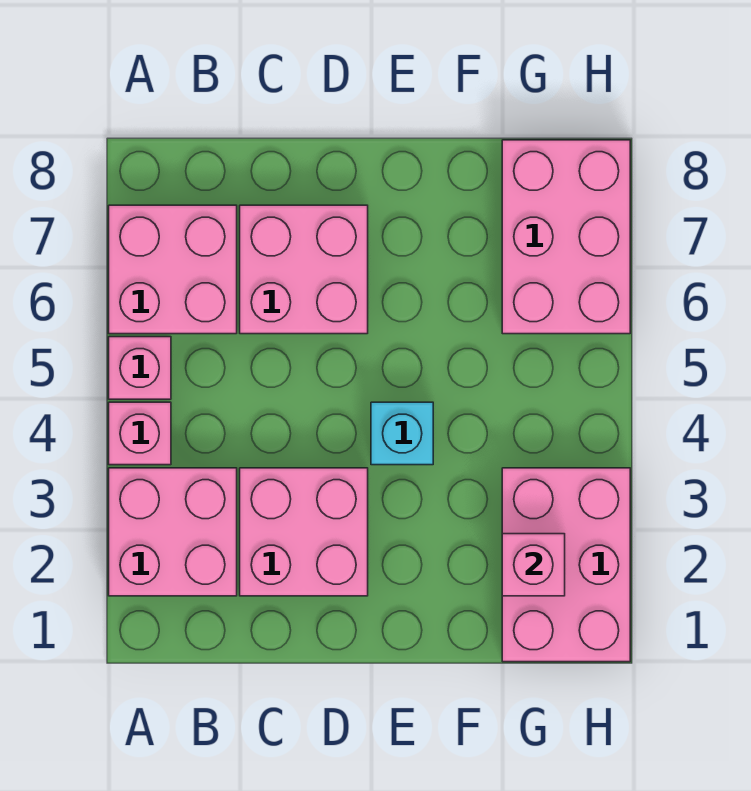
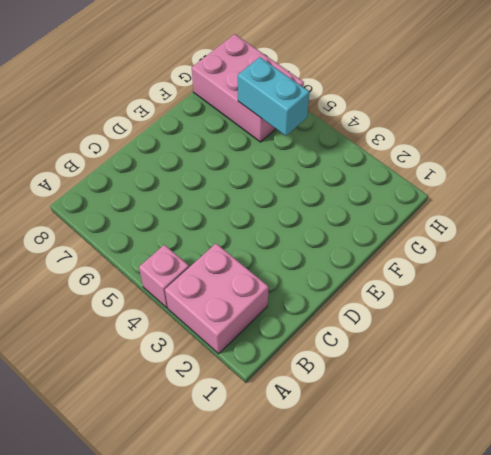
cyan 1x2 brick [238,57,310,136] -> none
none -> pink 1x1 brick [109,337,171,399]
none -> pink 2x2 brick [109,205,237,334]

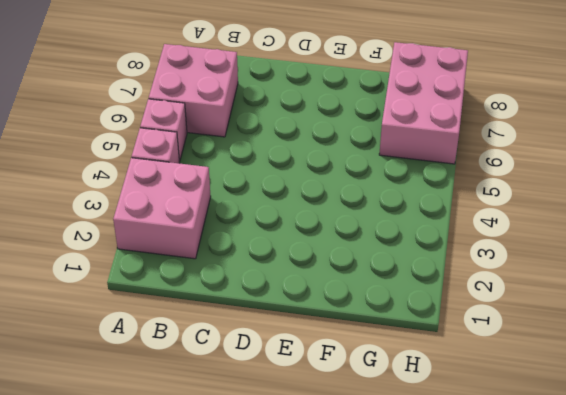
none -> pink 2x2 brick [240,468,368,596]
none -> pink 2x2 brick [240,205,368,334]

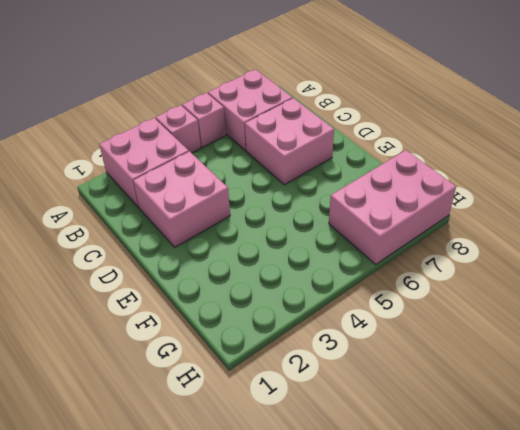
none -> cyan 1x1 brick [371,402,433,465]
none -> pink 2x3 brick [502,468,630,662]

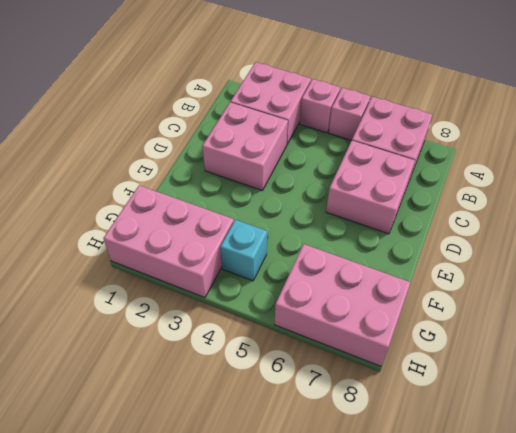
cyan 1x1 brick [220,220,267,281] -> cyan 1x1 brick moved to [371,402,433,465]
none -> pink 1x1 brick [502,534,565,596]

